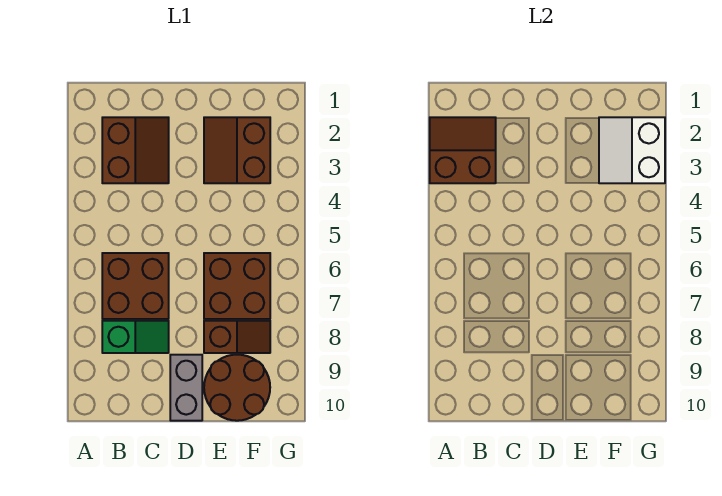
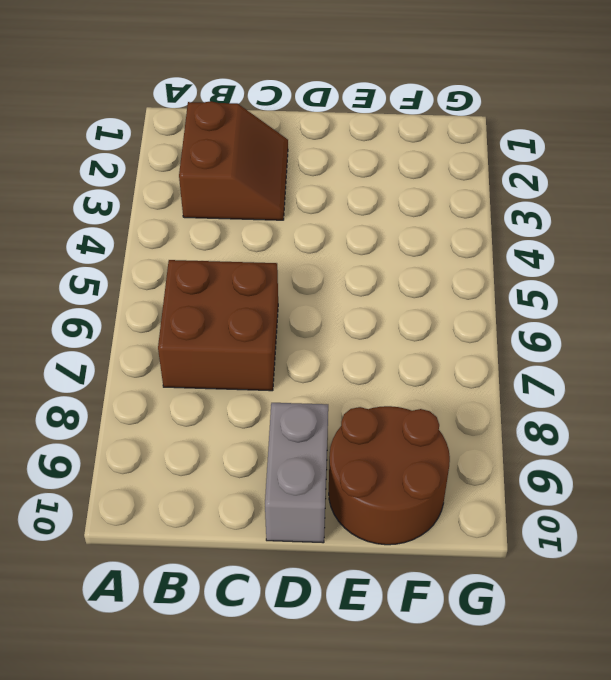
none -> green 1x2 slope [102,321,169,353]
none -> brown 2x2 slope [204,117,270,183]

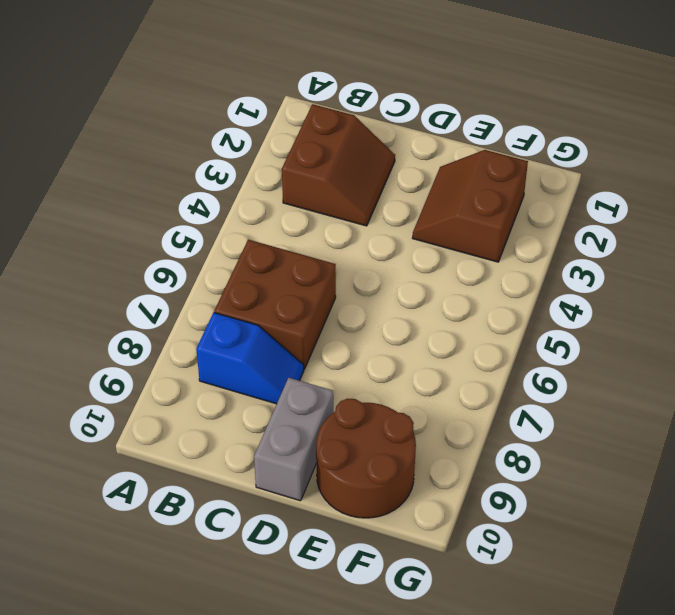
blue 1x2 slope [196,313,304,404] -> green 1x2 slope [102,321,169,353]
none -> brown 2x2 brick [204,253,270,319]
none -> brown 1x2 slope [204,321,270,353]

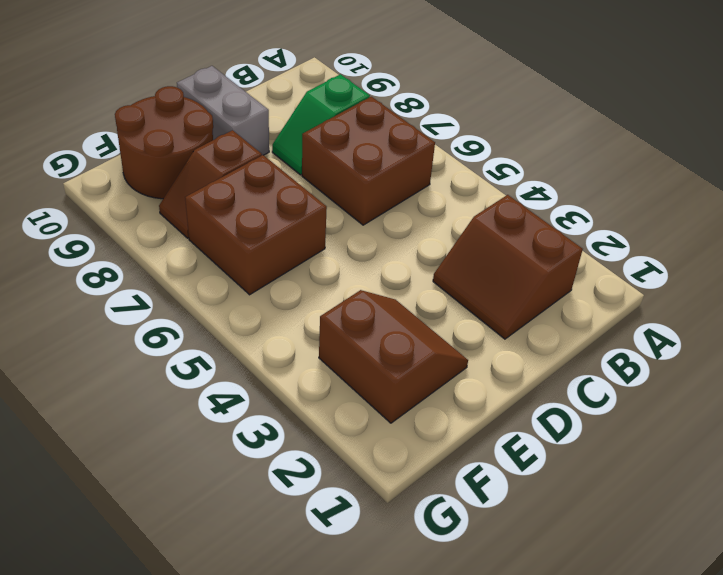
none -> brown 2x2 slope [430,117,496,183]
none -> white 2x2 slope [599,117,665,183]

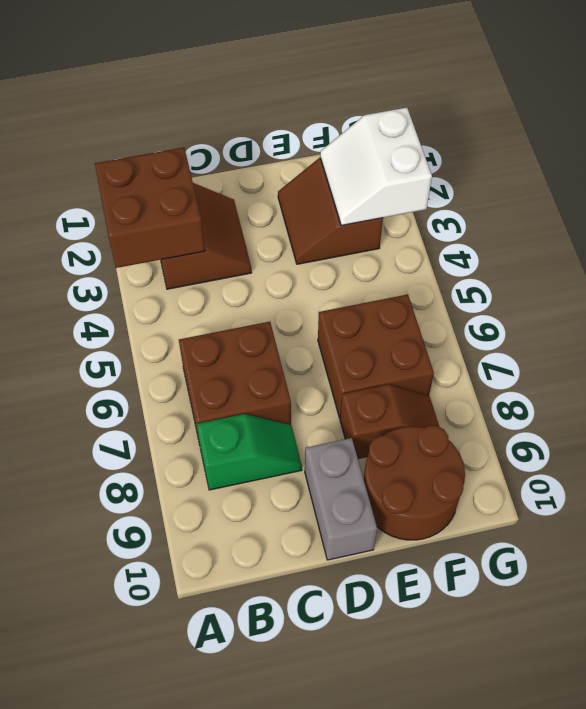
brown 2x2 brick [95,147,205,268] -> brown 2x2 slope [430,117,496,183]

